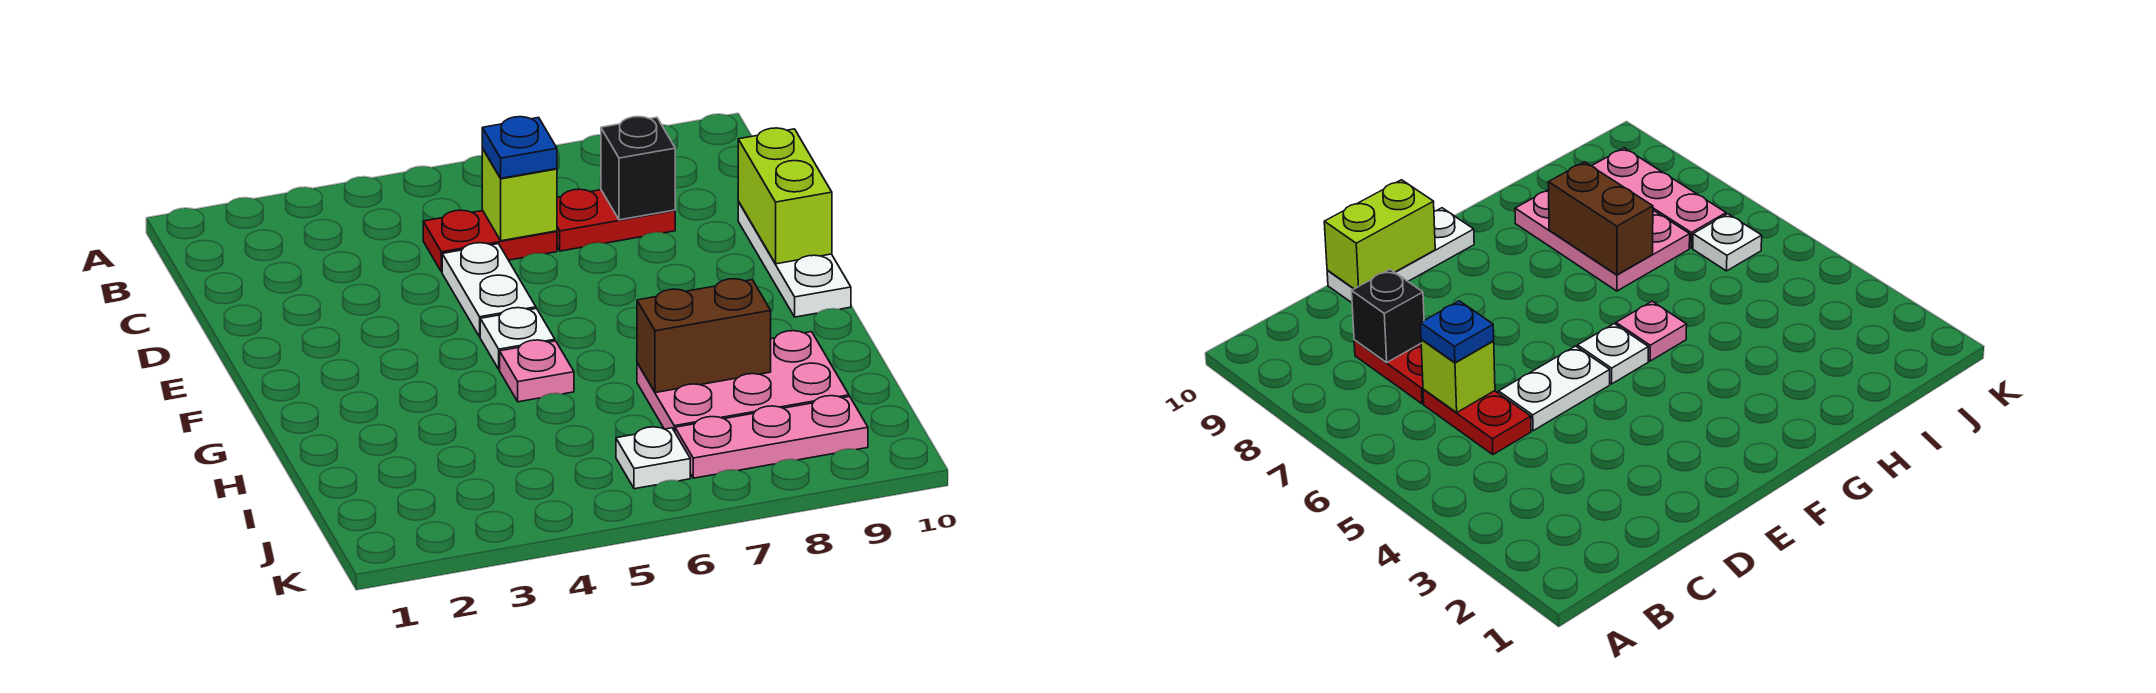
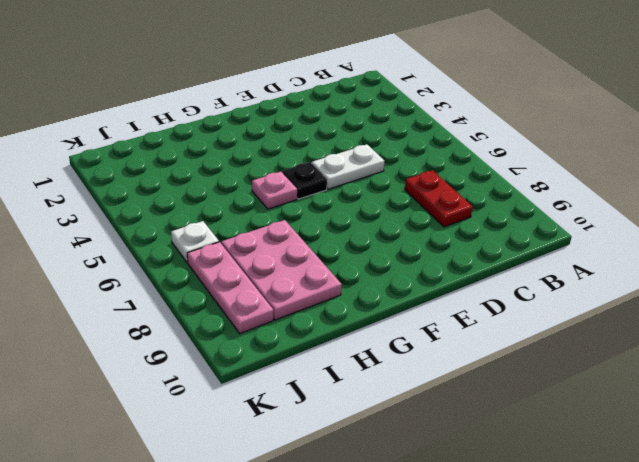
black 1x1 plate [282,162,327,199] -> white 1x1 plate [480,308,555,369]
none -> red 1x2 plate [423,210,557,272]
none -> white 1x3 plate [738,202,851,317]
none -> lime 1x1 brick [482,149,557,241]

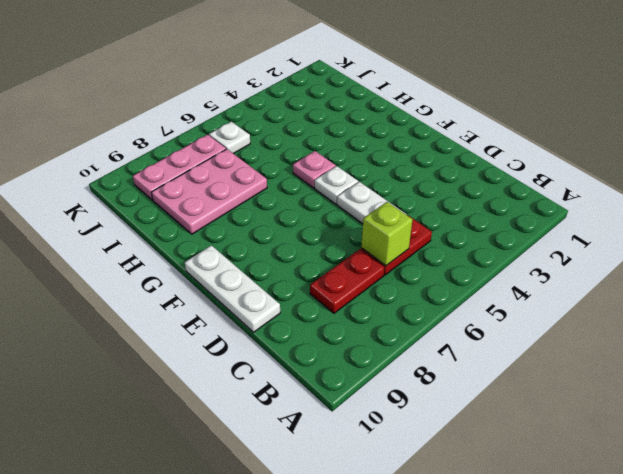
none -> black 1x1 brick [601,117,675,220]
none -> lime 1x2 brick [738,128,832,264]
none -> brown 1x2 brick [637,279,771,393]

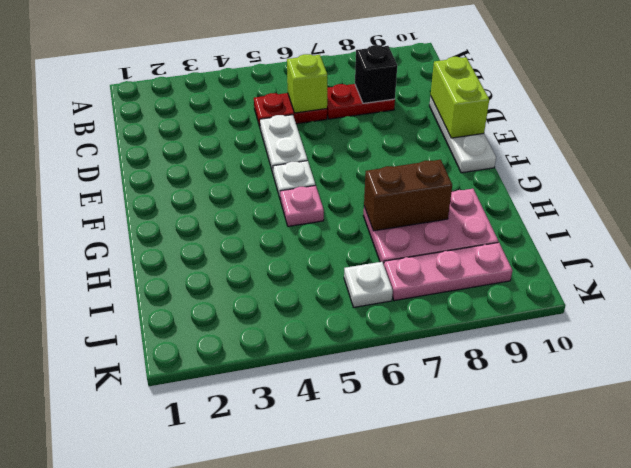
none -> blue 1x1 plate [482,117,557,178]

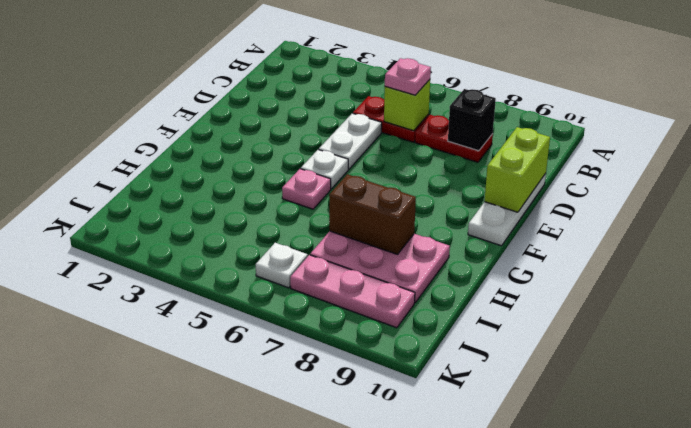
pink 1x1 plate [385,58,431,95] -> blue 1x1 plate [482,117,557,178]

